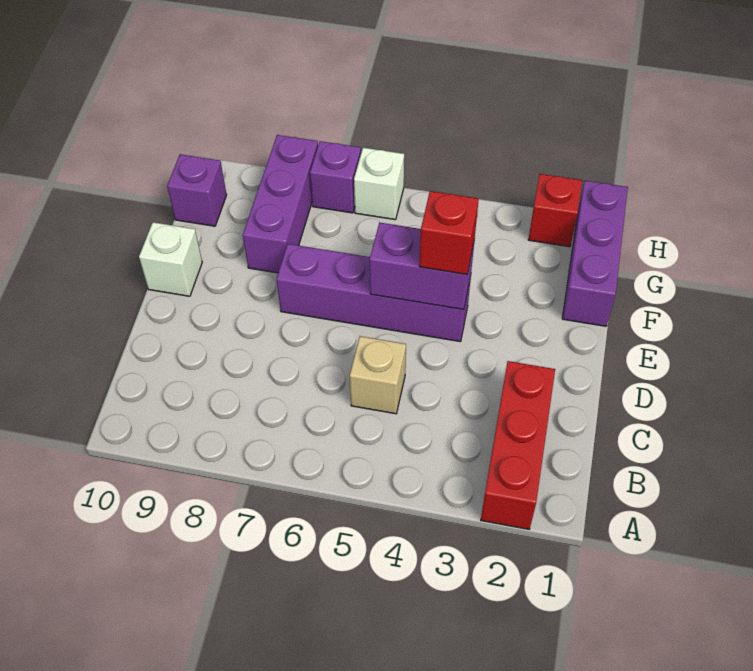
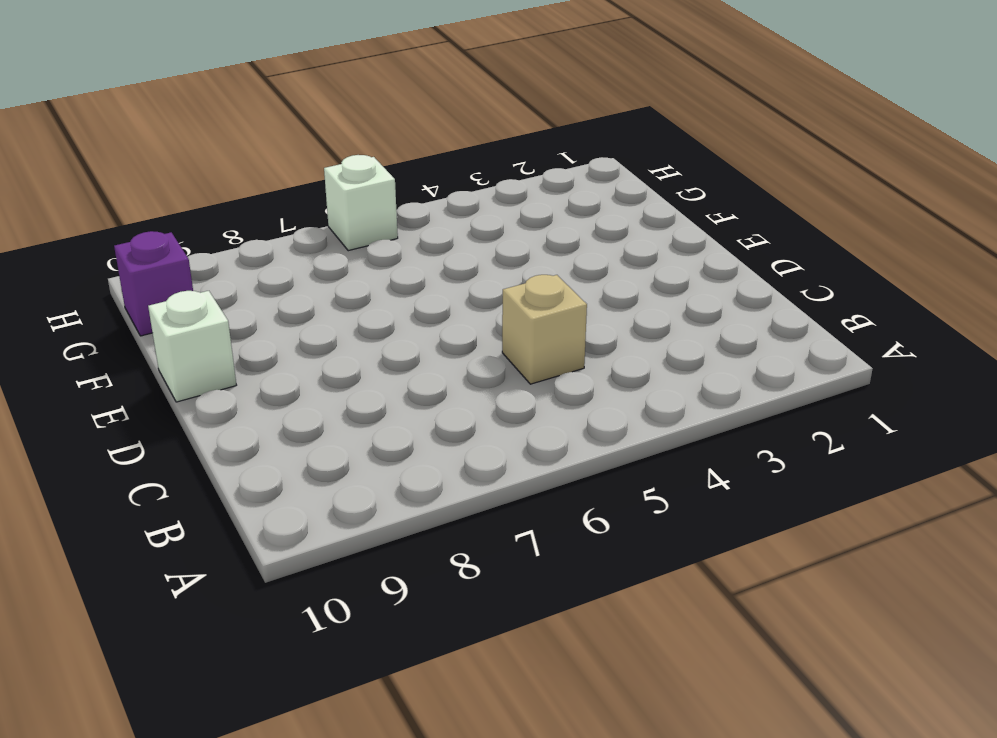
none -> red 1x3 brick [481,361,555,529]
none -> purple 1x4 brick [276,244,471,342]
none -> purple 1x3 brick [562,181,628,326]

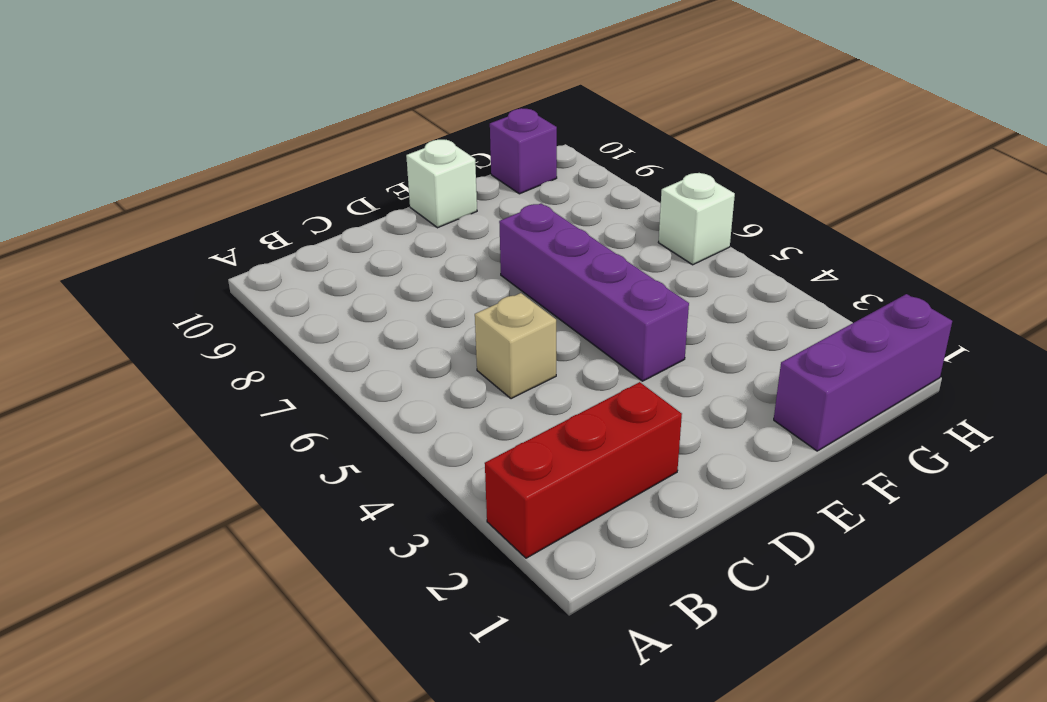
none -> purple 1x3 brick [243,135,318,273]
none -> red 1x1 brick [528,174,582,247]
none -> purple 1x1 brick [310,141,361,213]

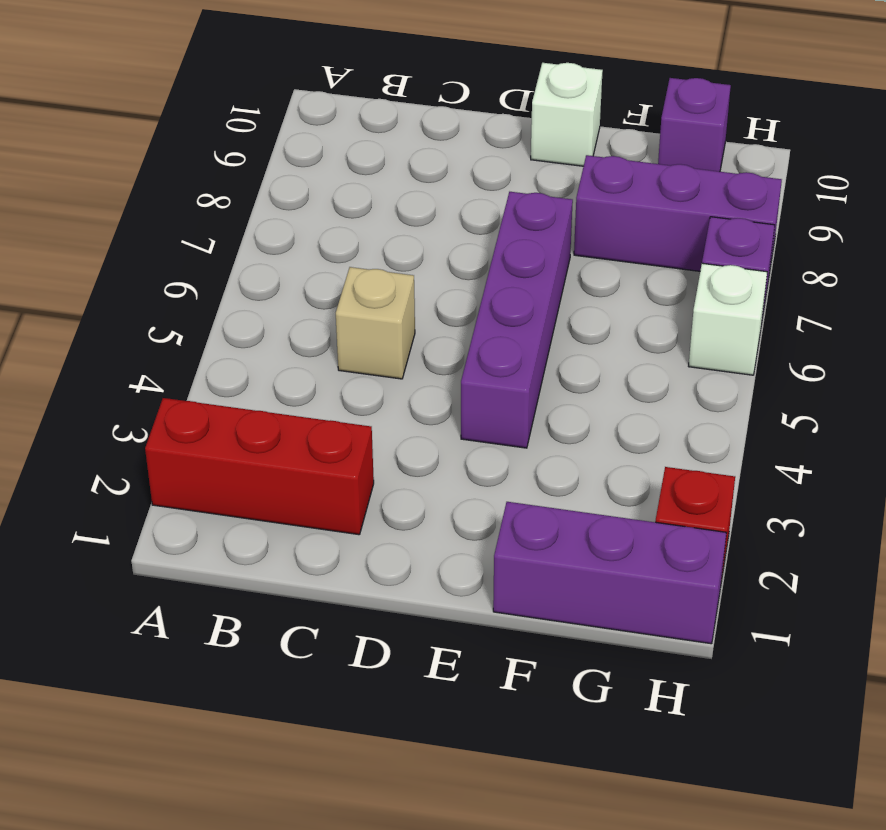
none -> purple 1x2 brick [370,223,475,310]
none -> red 1x1 brick [419,191,479,274]

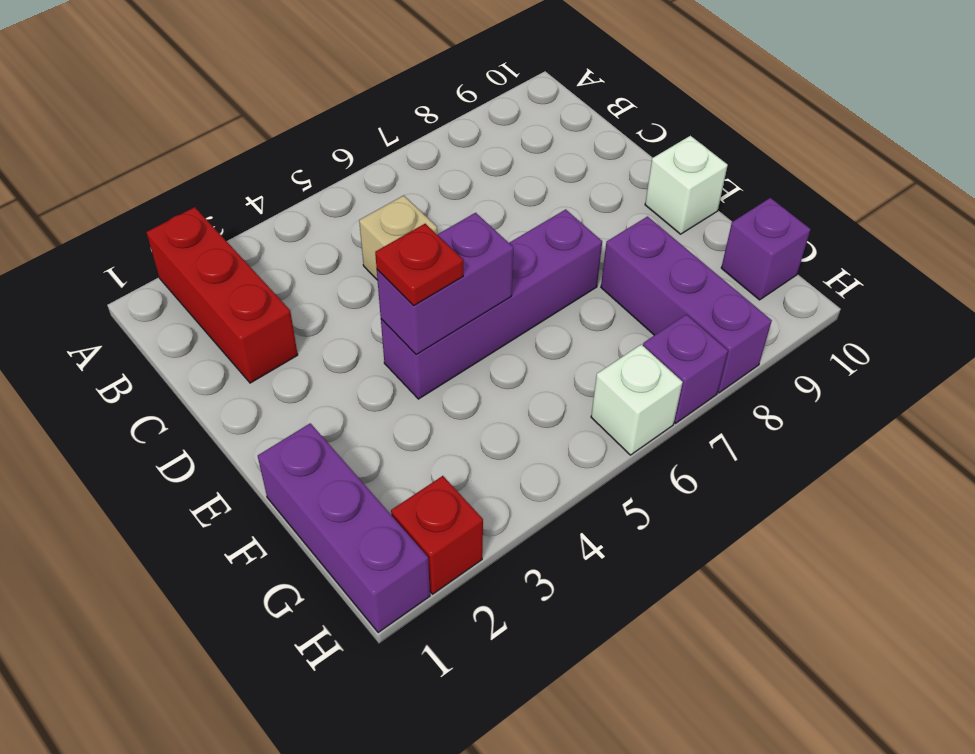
red 1x1 plate [375,224,463,305] -> red 1x1 brick [419,191,479,274]

